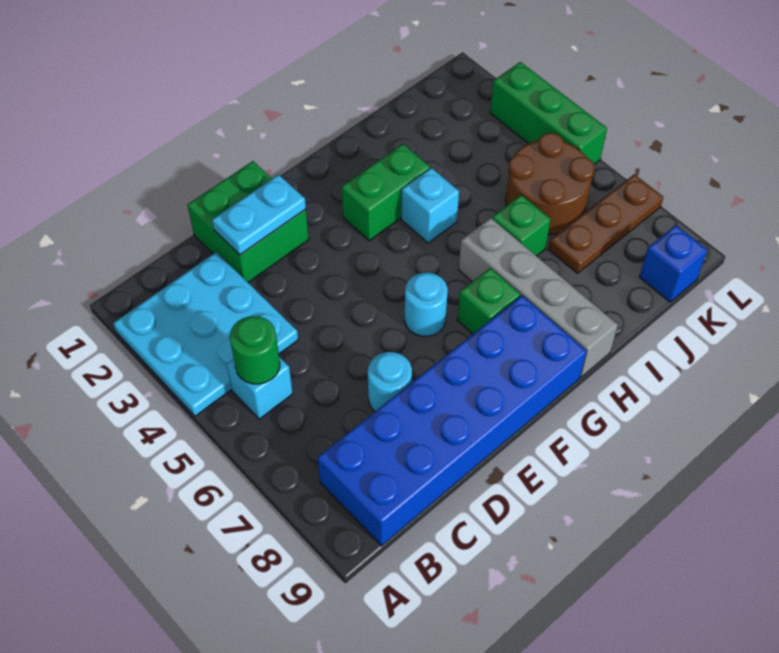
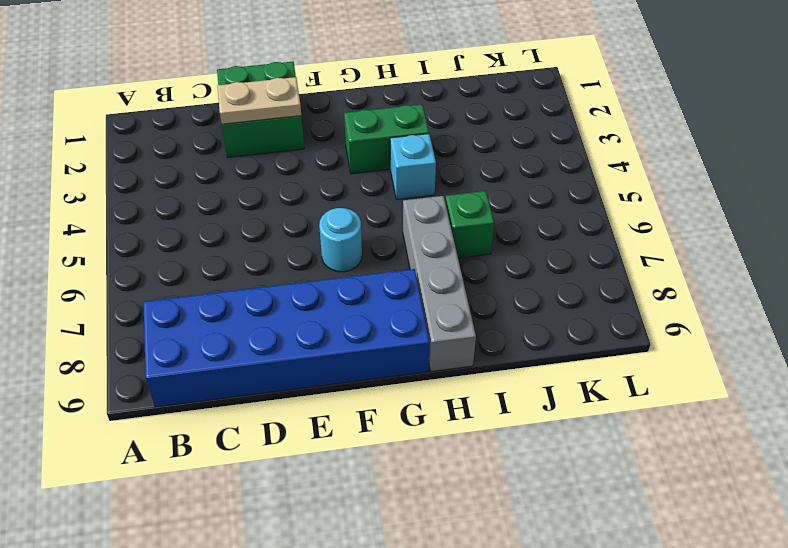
tan 1x2 plate [217,77,301,124] -> cyan 1x2 plate [212,175,306,255]
none -> cyan 3x3 plate [113,252,298,416]
none -> cyan 1x1 brick [227,357,293,419]
none -> cyan 1x1 round brick [368,352,412,411]

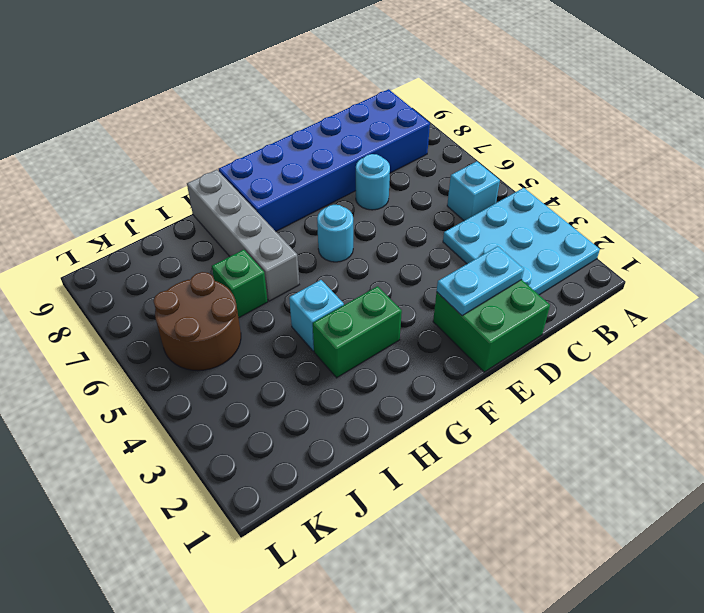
none -> green 1x1 brick [457,268,520,334]
none -> brown 1x3 plate [548,174,664,273]
none -> blue 1x1 brick [640,225,707,302]

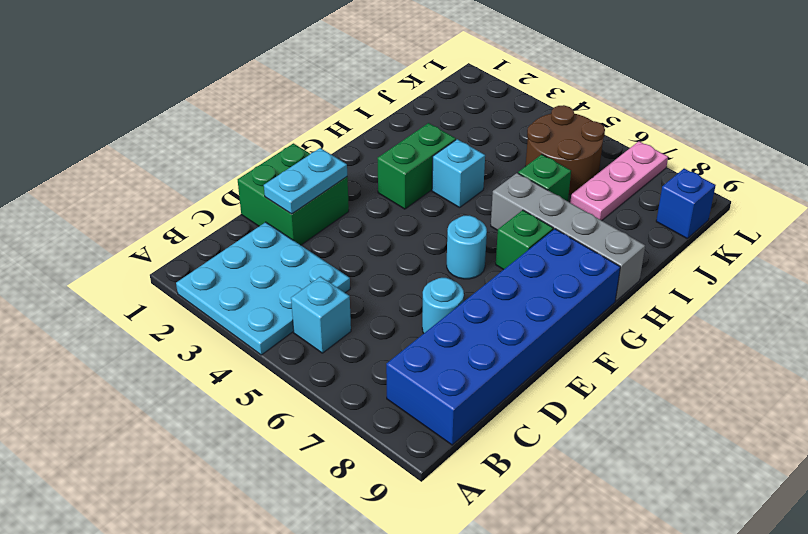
pink 1x3 plate [570,141,668,220] -> brown 1x3 plate [548,174,664,273]
none -> green 1x3 brick [490,62,607,164]
none -> green 1x1 round brick [230,316,280,384]

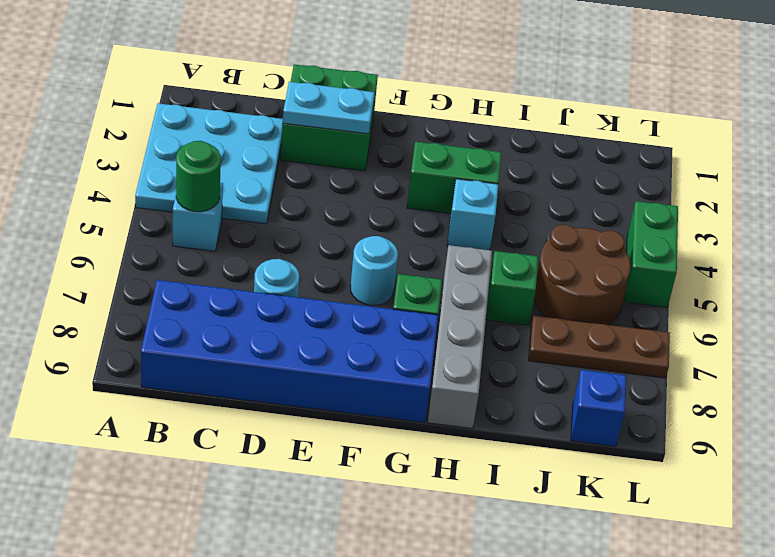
green 1x2 brick [625,201,678,307] -> green 1x3 brick [490,62,607,164]

